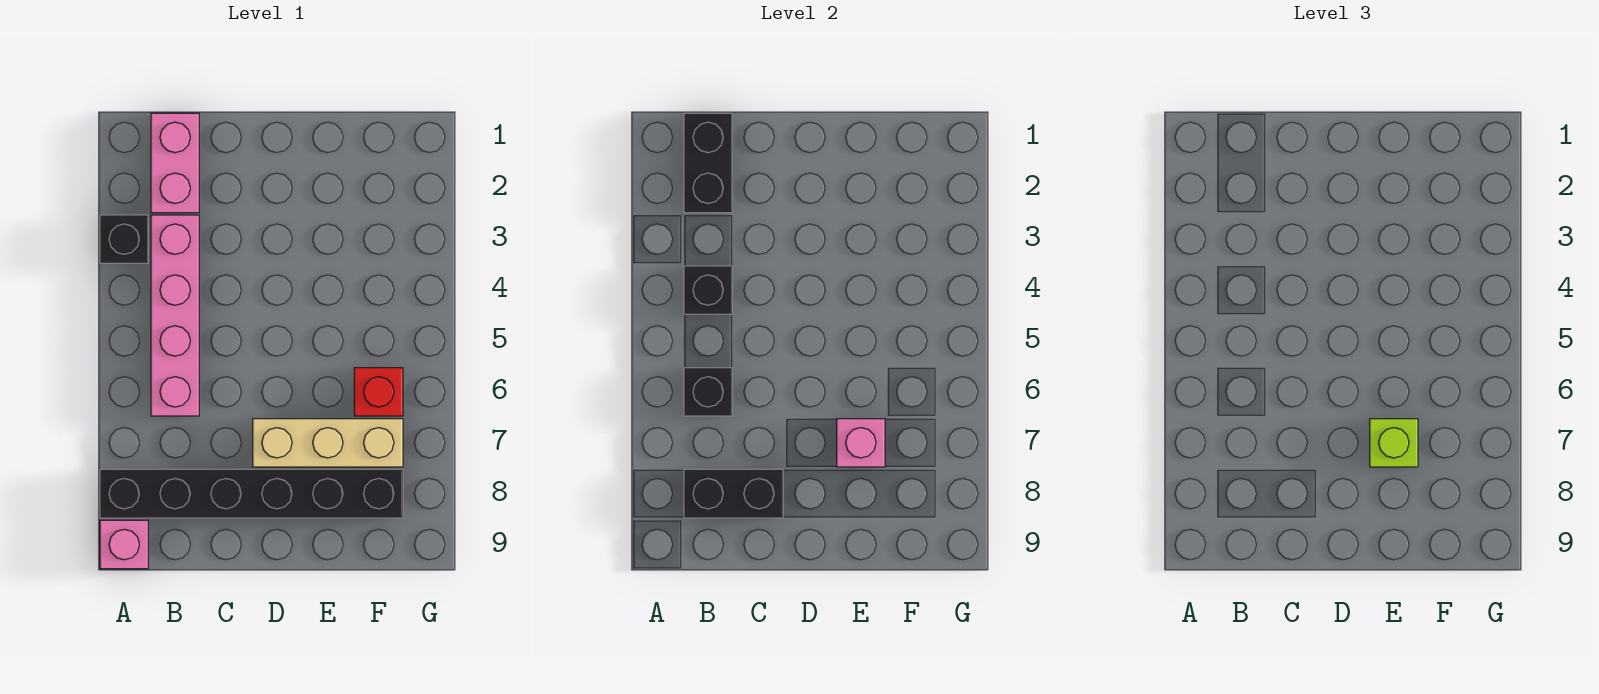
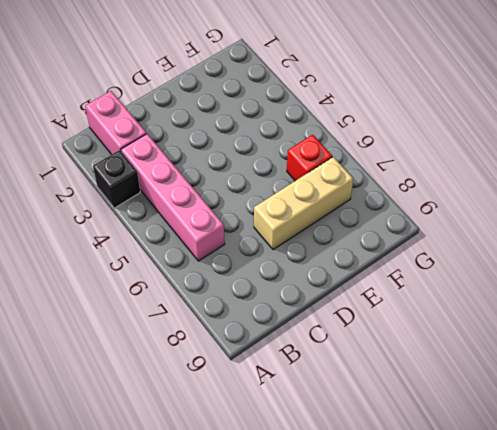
none -> black 1x6 brick [100,469,403,518]
none -> pink 1x1 brick [100,520,148,569]
none -> black 1x2 brick [684,113,732,213]

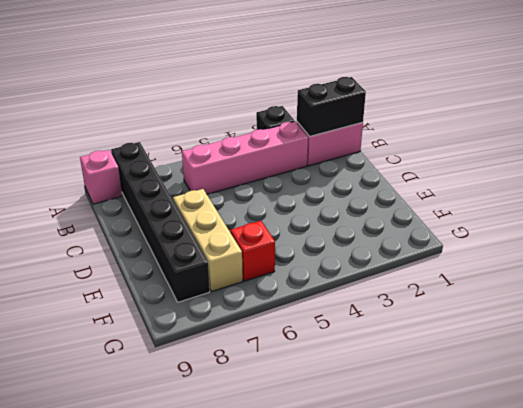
none -> black 1x1 brick [684,266,732,314]
none -> black 1x1 brick [684,368,732,416]
none -> black 1x2 brick [684,469,783,518]

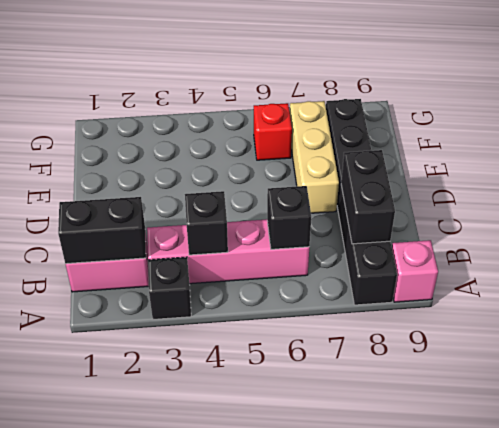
none -> pink 1x1 brick [837,419,885,467]
none -> lime 1x1 brick [1370,419,1418,467]

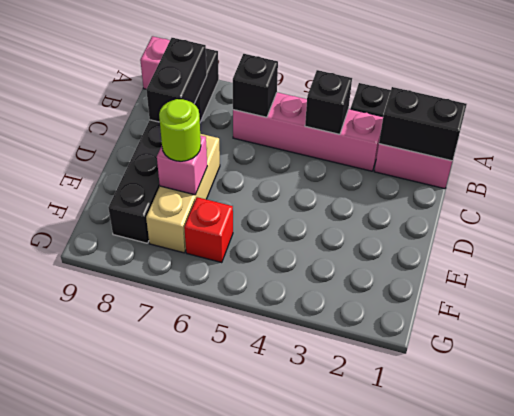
lime 1x1 round brick [159,99,201,161] -> lime 1x1 brick [1370,419,1418,467]

